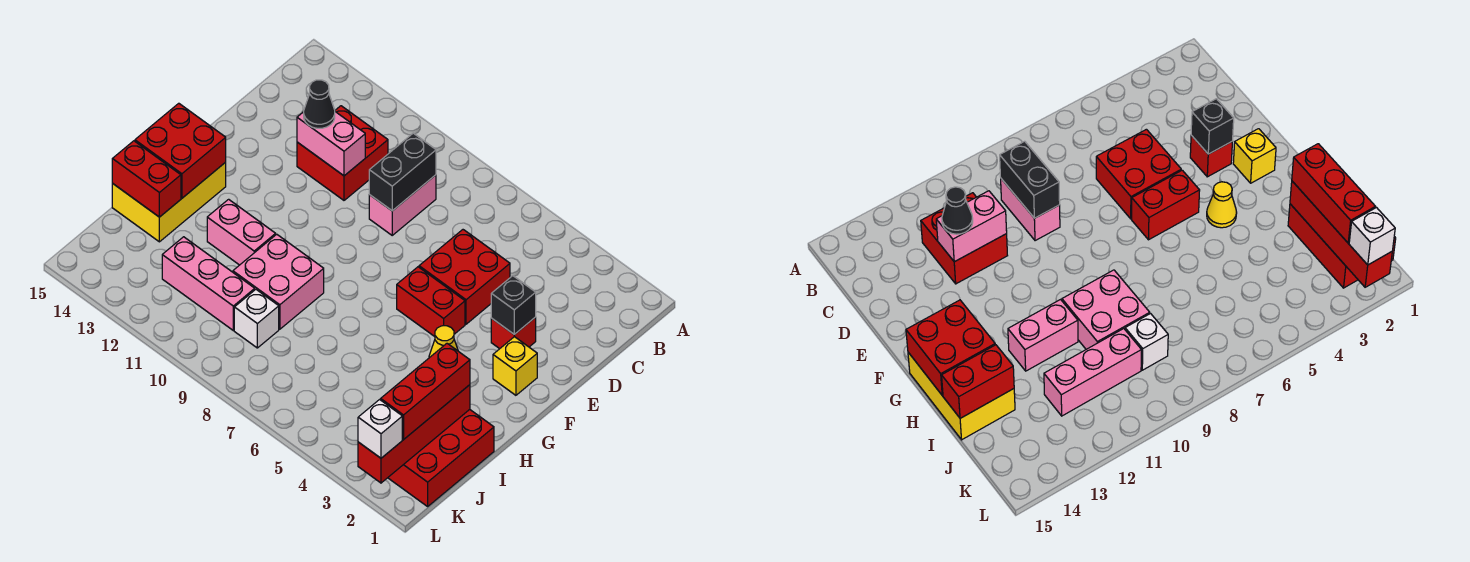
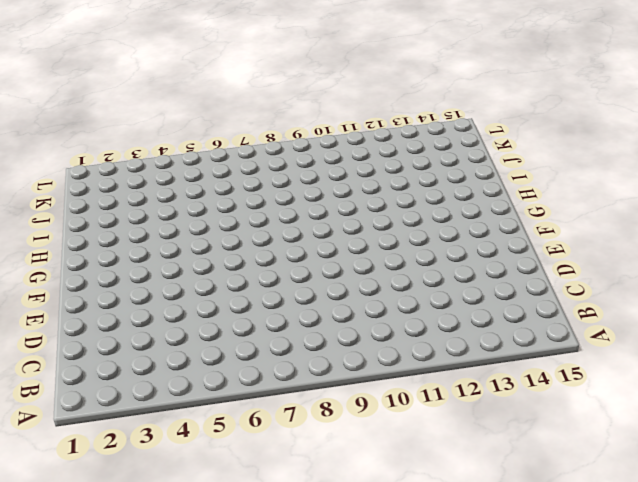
none -> pink 1x2 brick [369,175,436,235]
none -> red 2x2 brick [297,106,388,200]
none -> red 2x2 brick [419,230,510,324]

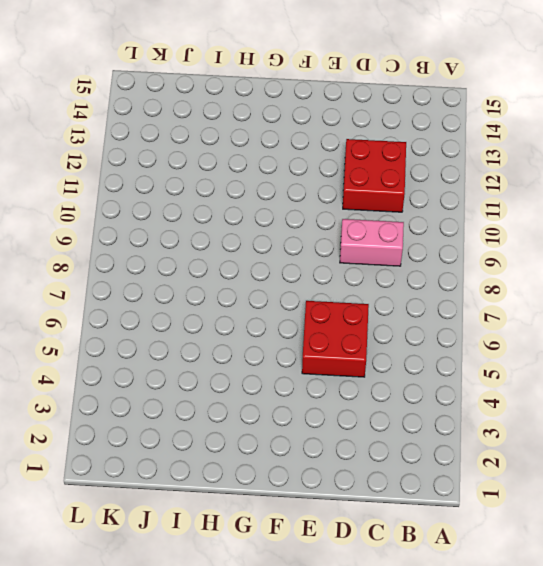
none -> red 1x1 brick [491,317,536,349]
none -> yellow 1x1 brick [493,337,537,395]
none -> red 1x2 brick [397,267,465,337]

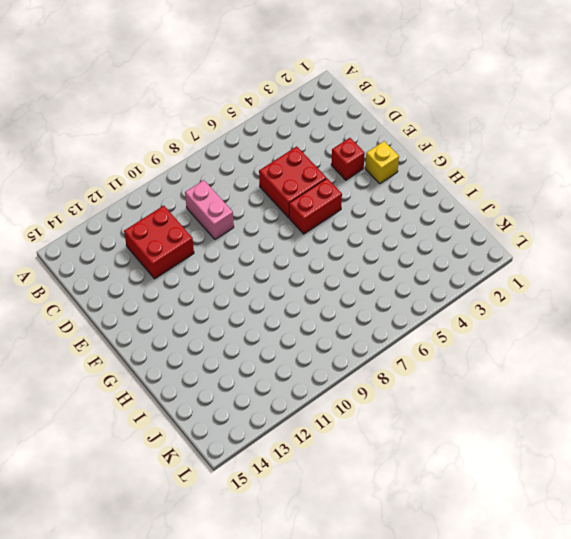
none -> yellow 1x1 cone [429,326,458,358]
none -> yellow 2x3 brick [112,162,226,242]
none -> pink 2x2 brick [233,234,324,329]

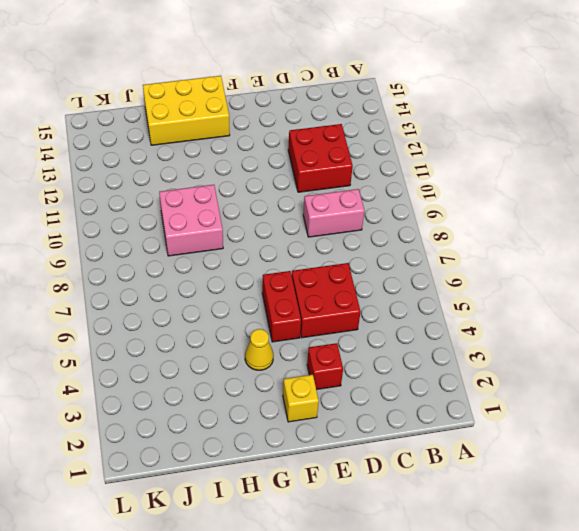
none -> pink 1x2 brick [207,199,276,265]
none -> red 2x3 brick [388,410,494,506]
none -> white 1x1 brick [234,289,279,348]

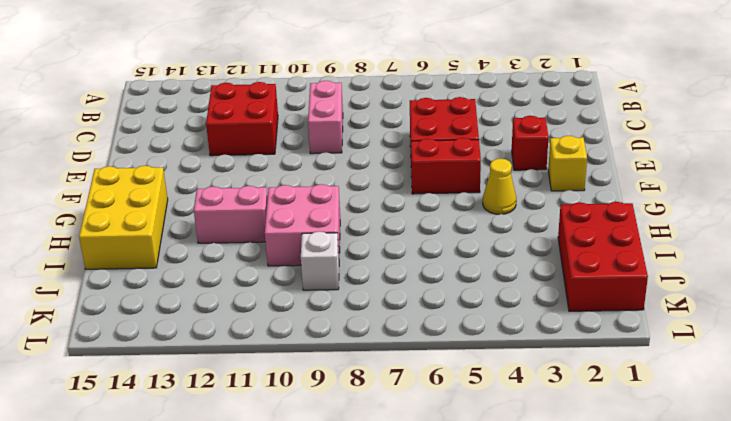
none -> pink 1x3 brick [162,237,255,330]
none -> black 1x2 brick [369,133,436,211]
none -> pink 1x2 brick [297,112,365,176]

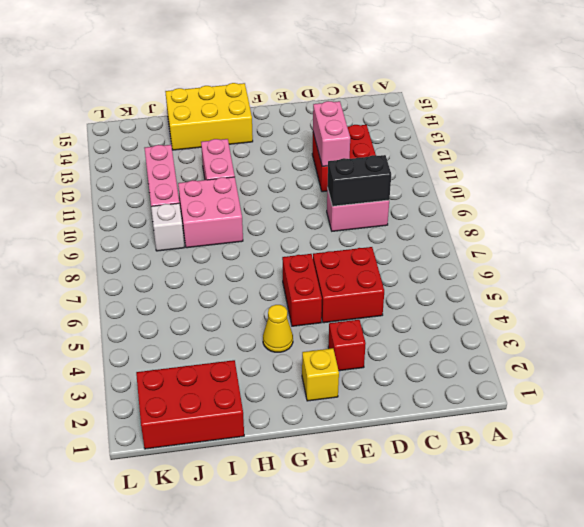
none -> black 1x1 brick [491,276,536,334]
none -> red 2x2 brick [135,103,226,198]
none -> red 1x4 brick [358,385,470,483]

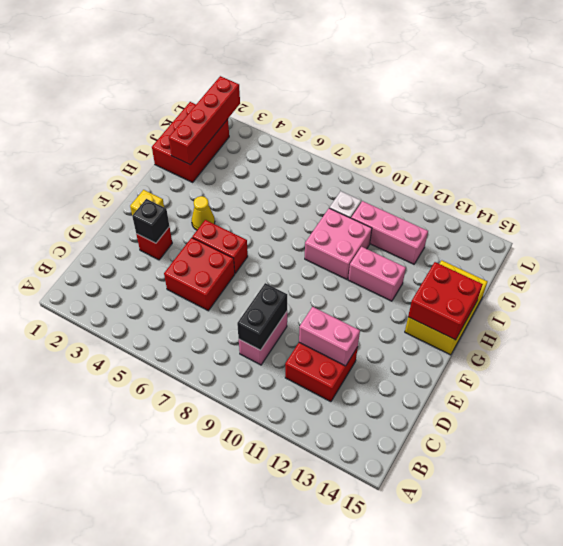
none -> red 1x2 brick [112,141,181,217]
none -> black 1x1 cone [304,80,335,128]
none -> red 1x3 brick [381,344,470,439]

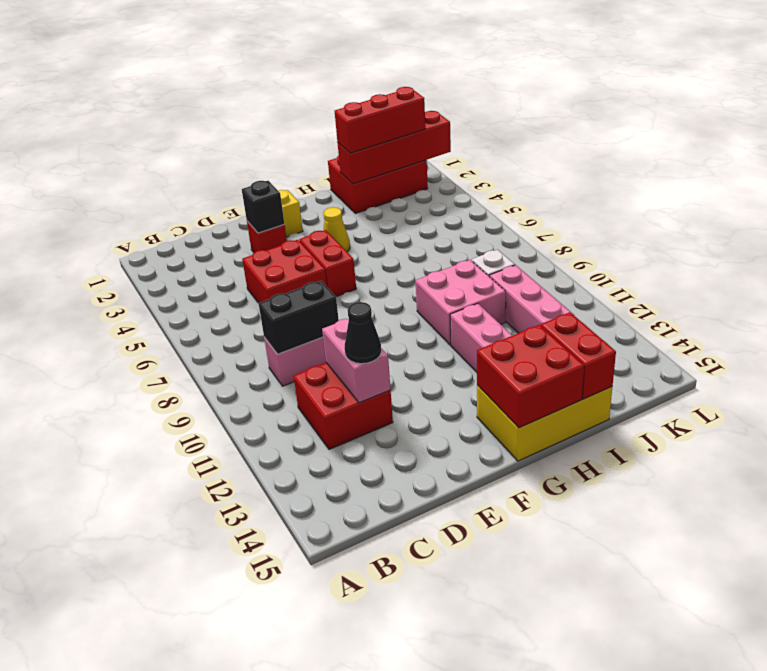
none -> white 1x1 brick [358,400,402,458]

